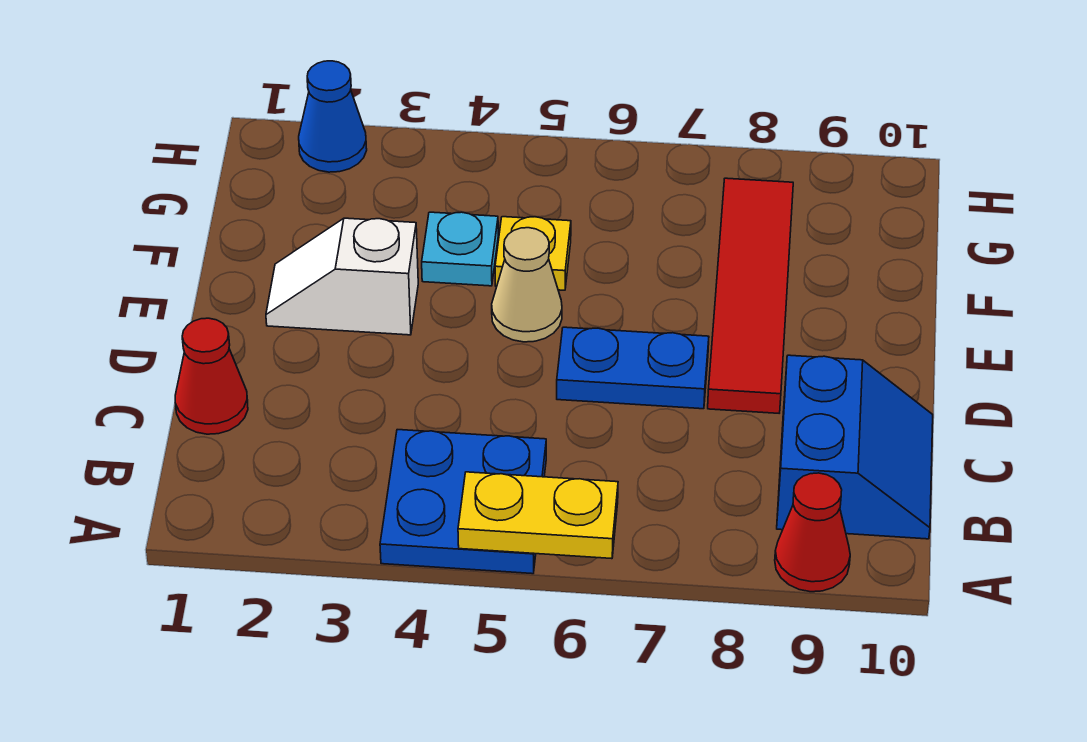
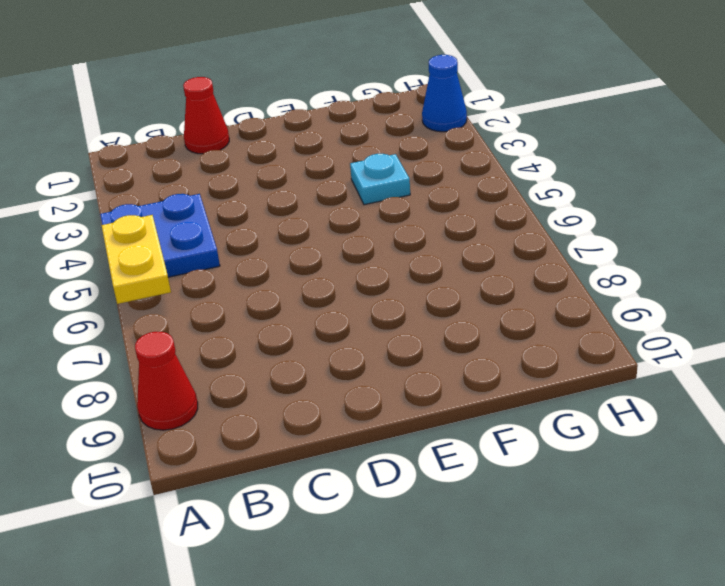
none -> blue 2x2 slope [777,355,933,539]
none -> blue 1x2 plate [557,327,709,409]
none -> red 1x4 tile [708,178,793,413]

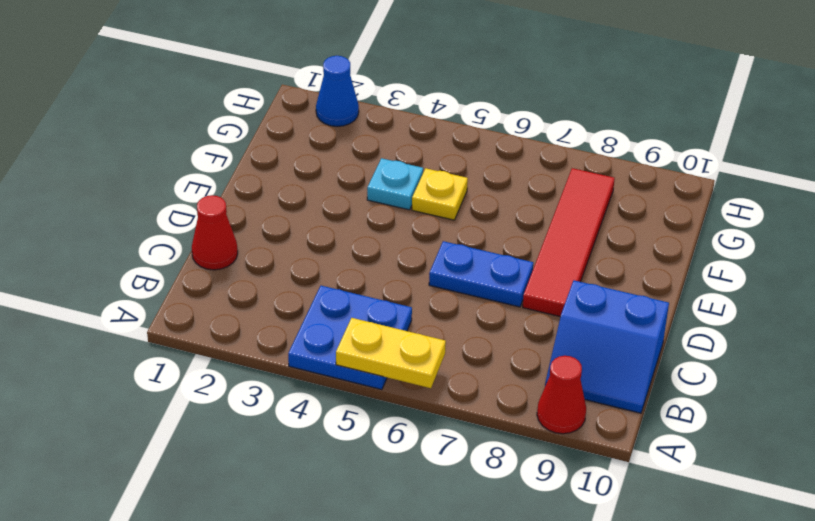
blue 2x2 slope [545,280,669,413] -> blue 2x2 slope turned to [777,355,933,539]
none -> white 1x2 slope [266,218,418,335]
none -> tan 1x1 cone [492,228,562,342]

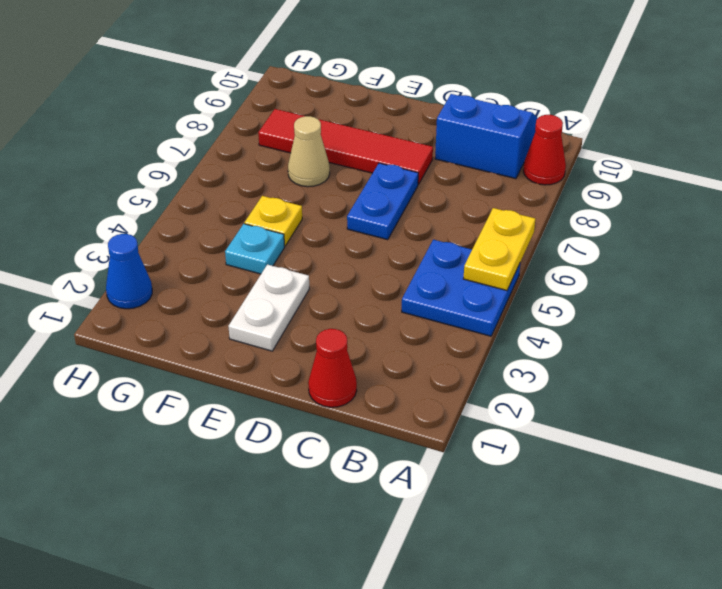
white 1x2 plate [228,264,309,351] -> white 1x2 slope [266,218,418,335]
tan 1x1 cone [288,116,330,187] -> tan 1x1 cone moved to [492,228,562,342]

